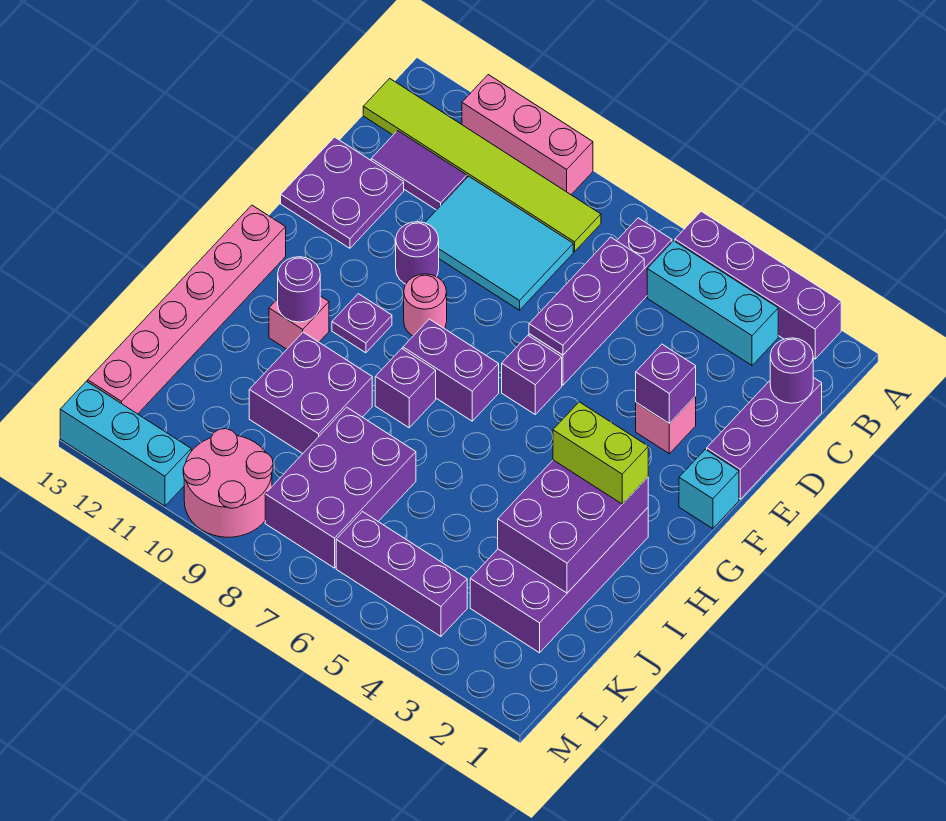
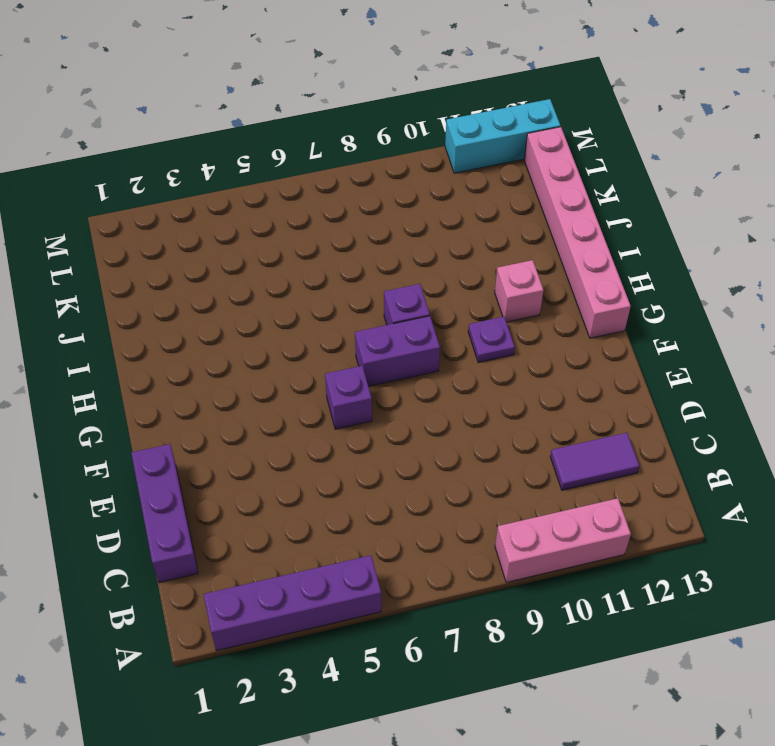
none -> cyan 1x3 brick [647,241,778,365]
none -> purple 1x4 brick [529,218,672,385]
none -> lime 1x6 tile [363,78,601,251]
none -> cyan 2x3 tile [425,176,573,310]

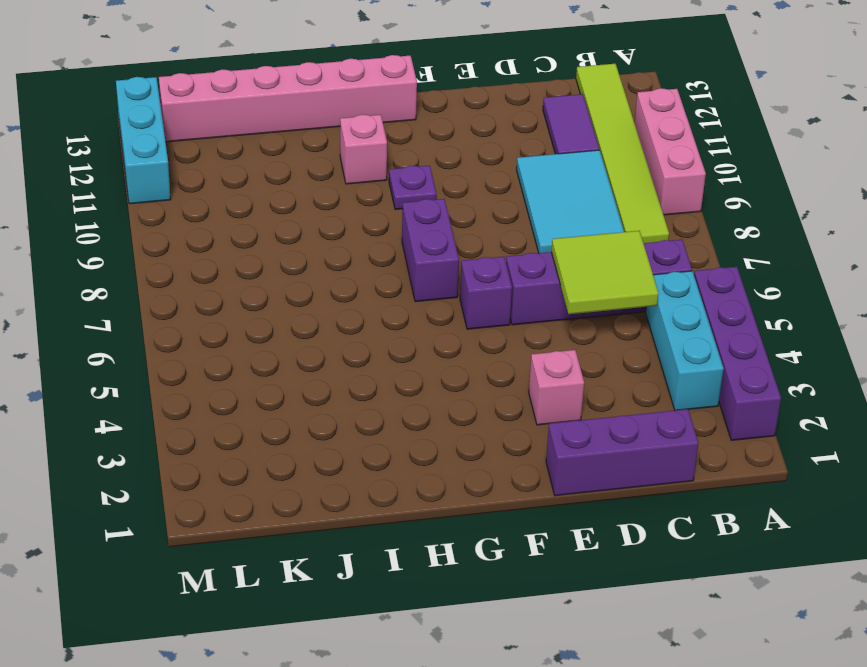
lime 2x2 tile [551,231,659,314] -> purple 1x3 plate [529,237,644,355]
none -> purple 2x2 plate [281,137,404,248]
none -> purple 1x1 round brick [396,222,439,284]
none -> cyan 1x1 brick [679,449,739,529]
none -> pink 1x1 round brick [404,274,447,336]

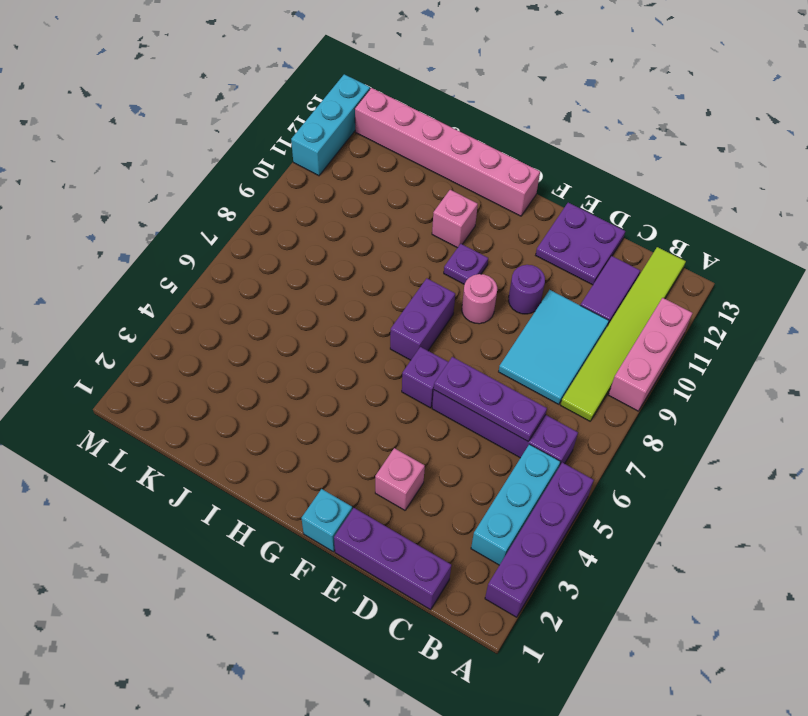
none -> purple 2x4 brick [470,508,648,653]
none -> purple 1x1 brick [375,349,436,428]
none -> purple 2x2 brick [249,332,372,454]
none -> purple 2x3 brick [265,407,416,568]

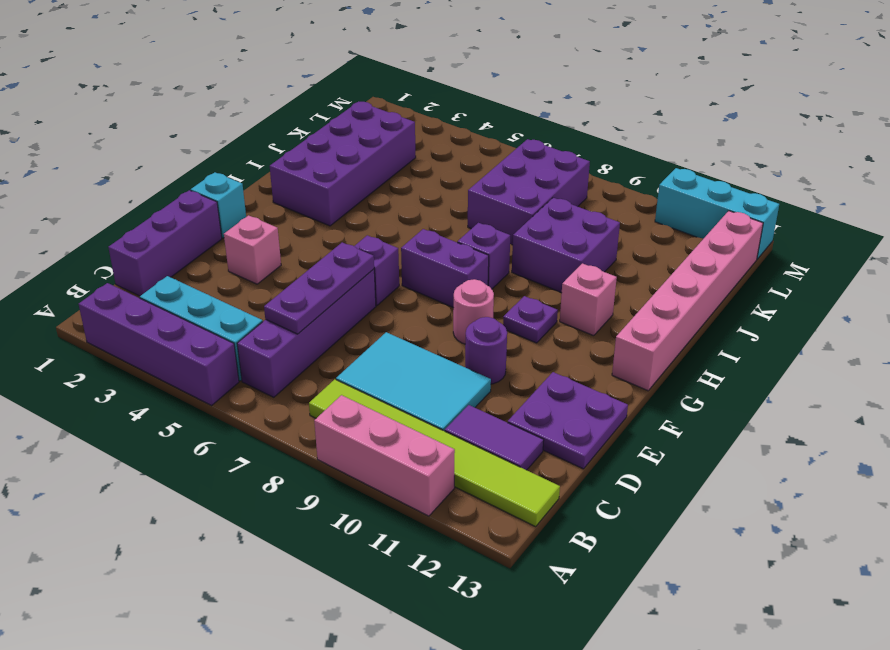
none -> purple 1x3 brick [336,512,467,636]
none -> pink 2x2 round brick [183,429,273,537]
none -> purple 1x1 round brick [770,338,813,403]
none -> purple 1x1 brick [636,344,696,424]

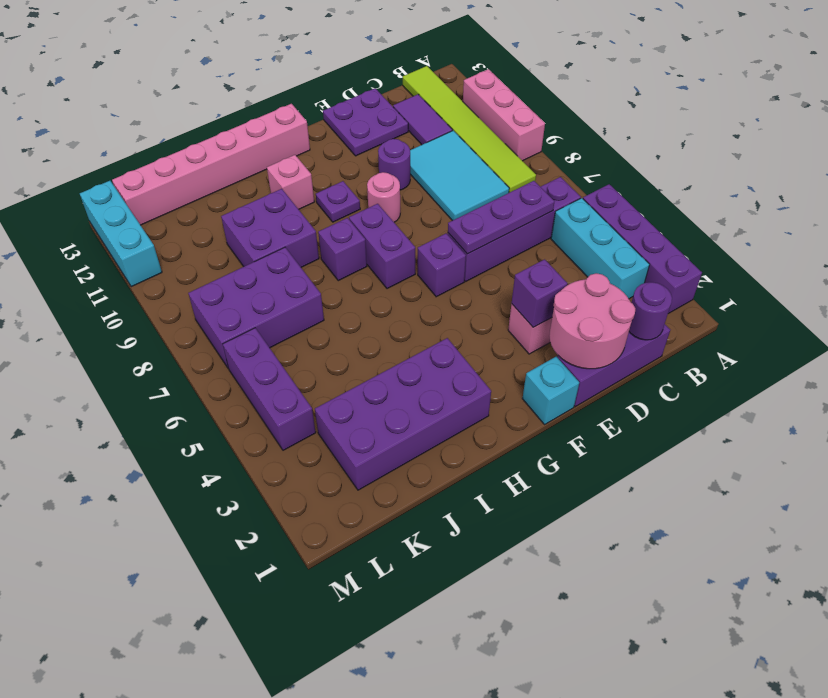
pink 2x2 round brick [549,273,635,369] -> pink 2x2 round brick moved to [183,429,273,537]
none -> purple 2x3 brick [498,460,648,593]
none -> purple 1x1 round brick [278,257,320,322]
none -> lime 1x2 brick [553,402,648,504]

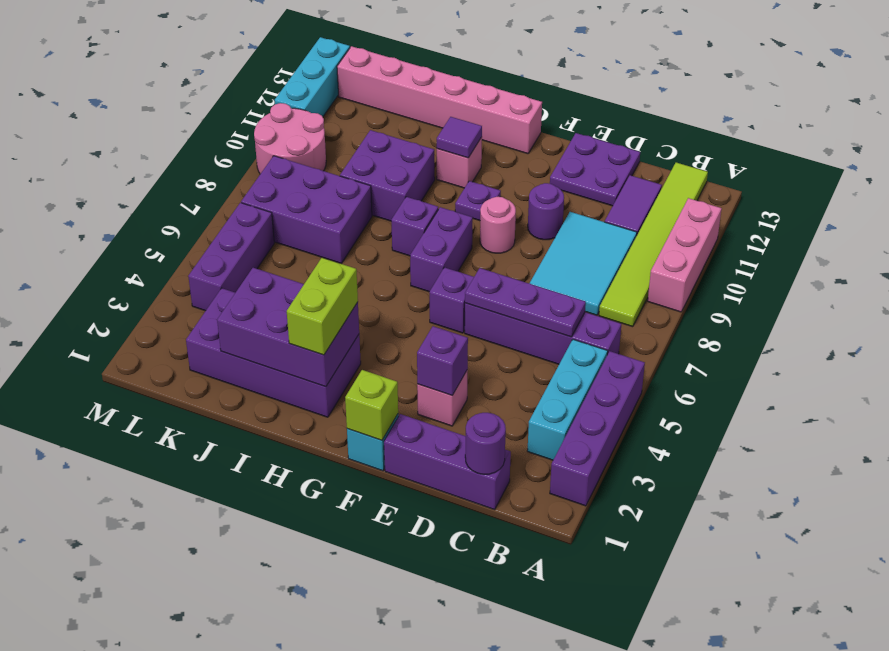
lime 1x1 brick [345,370,398,440] -> none
purple 1x1 tile [437,117,482,158] -> purple 1x1 round brick [278,257,320,322]

